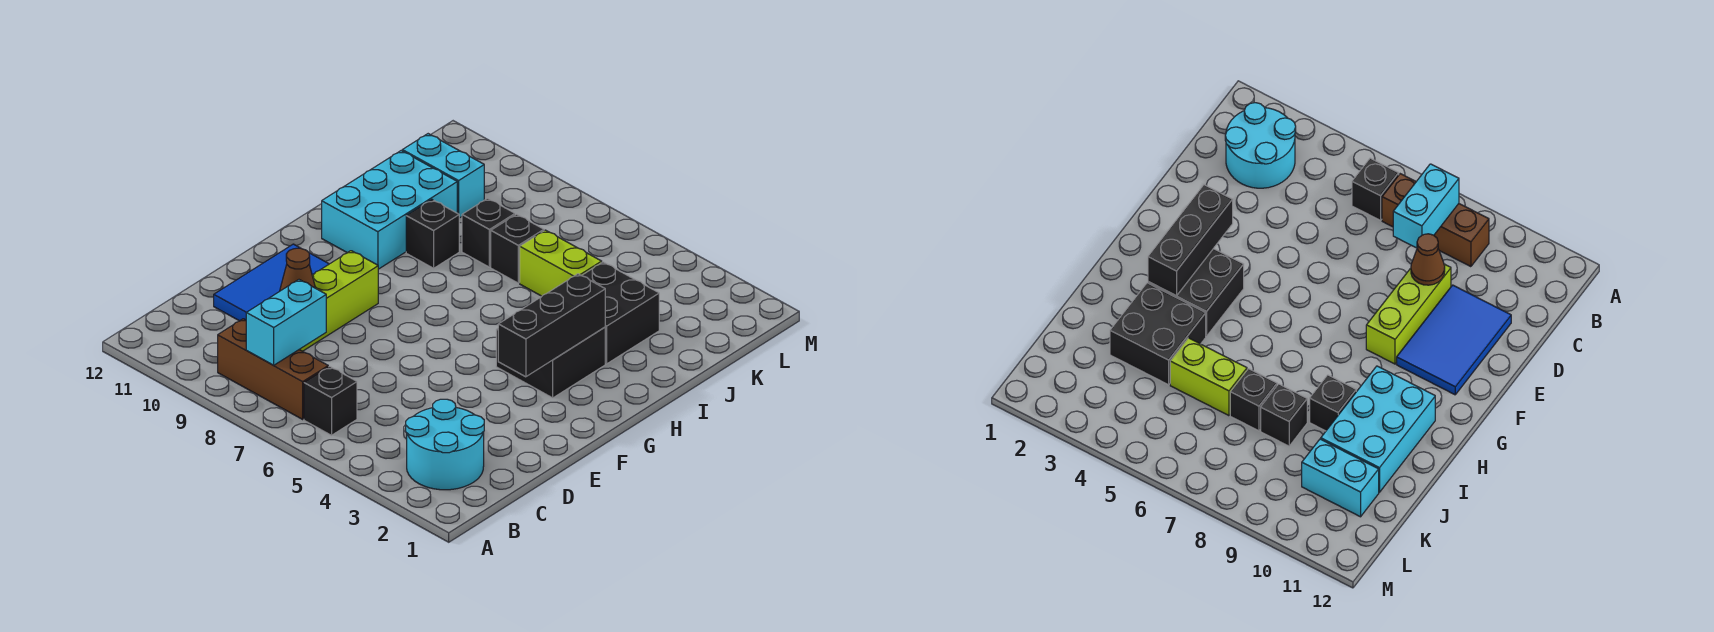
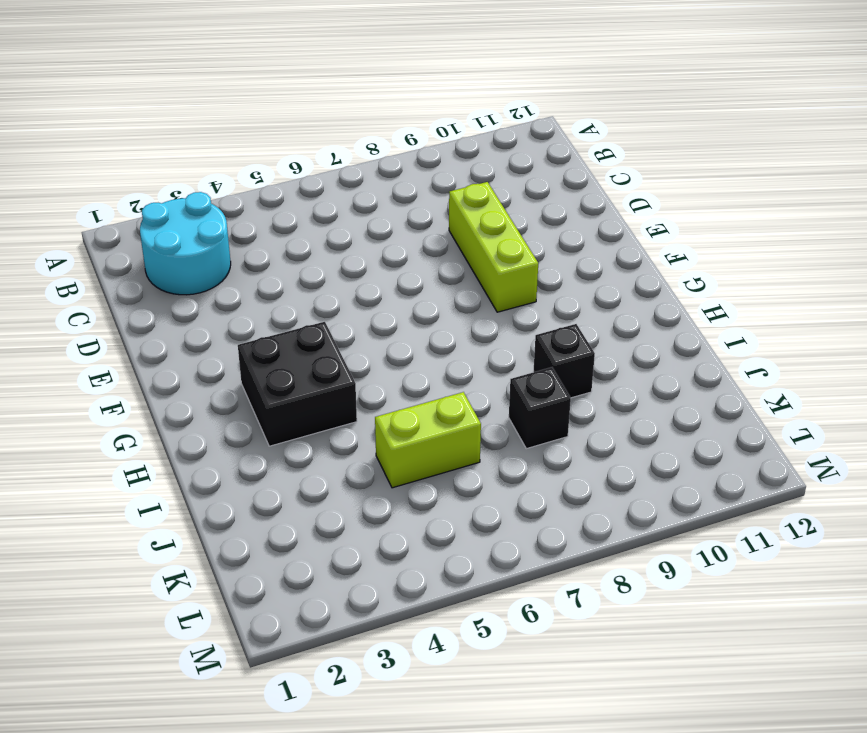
none -> black 1x1 brick [304,366,357,435]
none -> brown 1x3 brick [218,319,328,419]
none -> blue 2x3 tile [214,244,329,321]

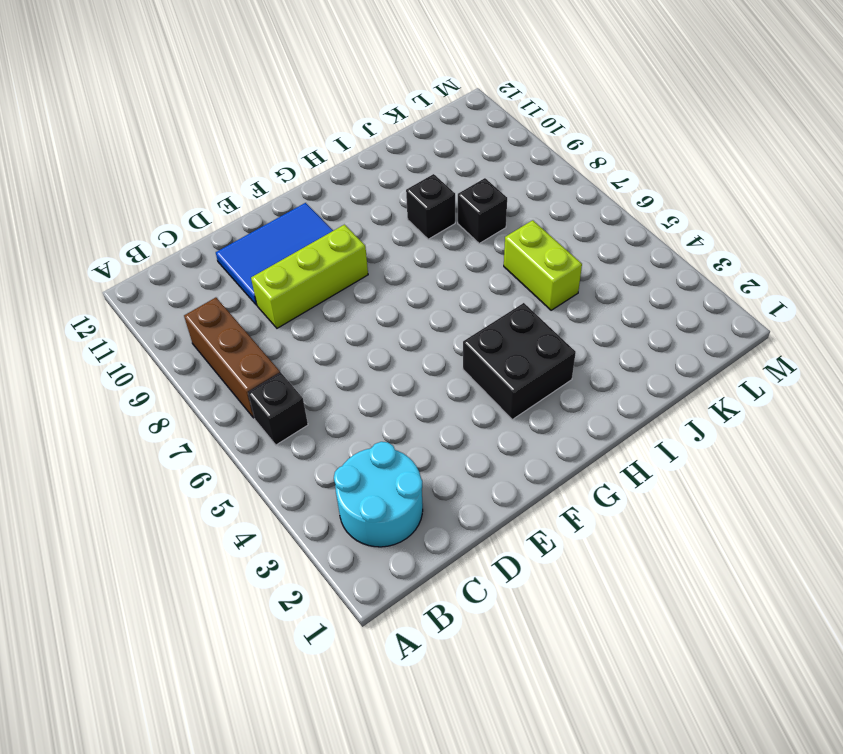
none -> cyan 2x3 brick [322,151,457,269]
none -> black 2x2 brick [582,262,659,364]
none -> black 1x1 brick [491,214,544,283]

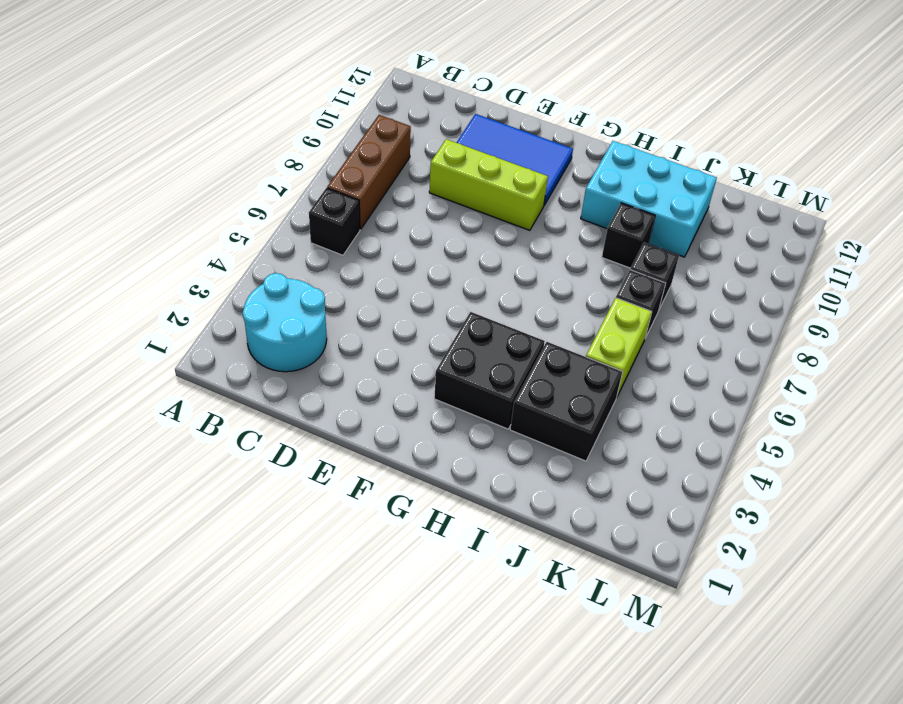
none -> cyan 1x2 brick [402,134,484,218]
none -> cyan 1x2 brick [246,280,326,365]
none -> brown 1x1 cone [280,248,315,291]

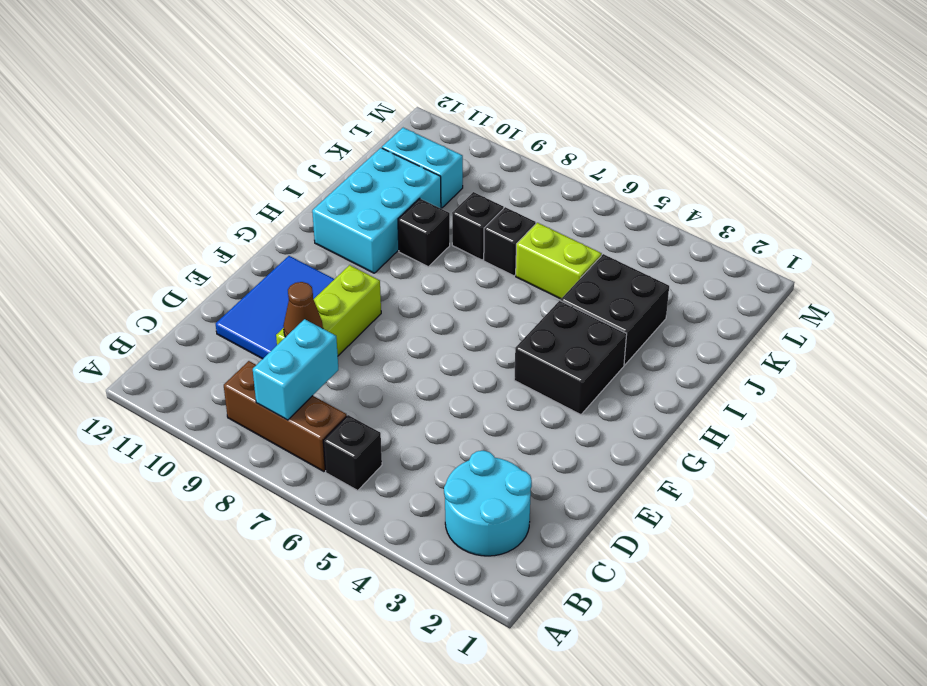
none -> black 1x3 brick [498,274,605,377]

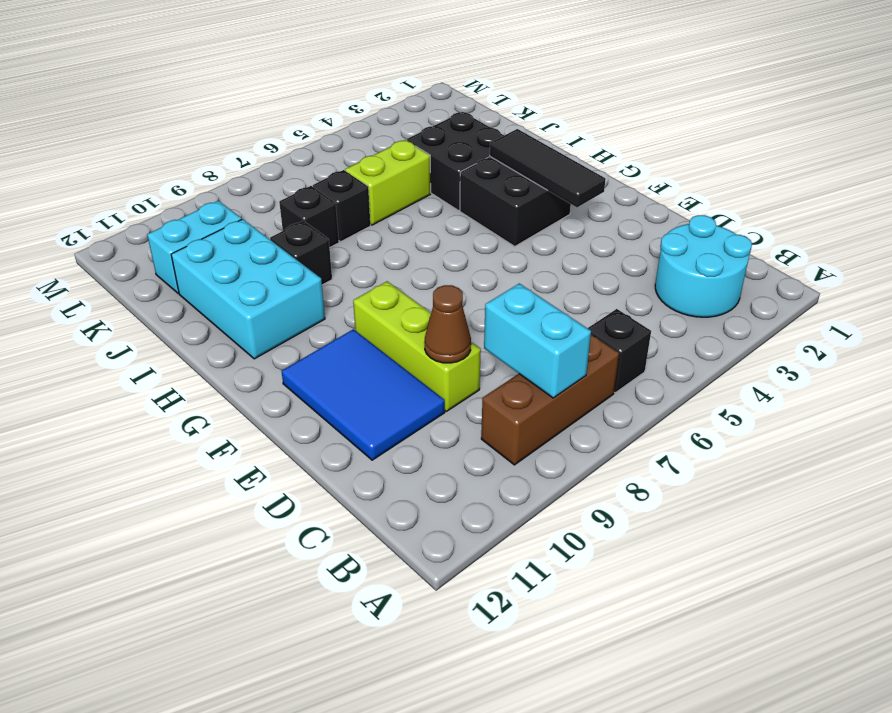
black 1x3 tile [490,129,606,207] -> black 1x3 brick [498,274,605,377]

